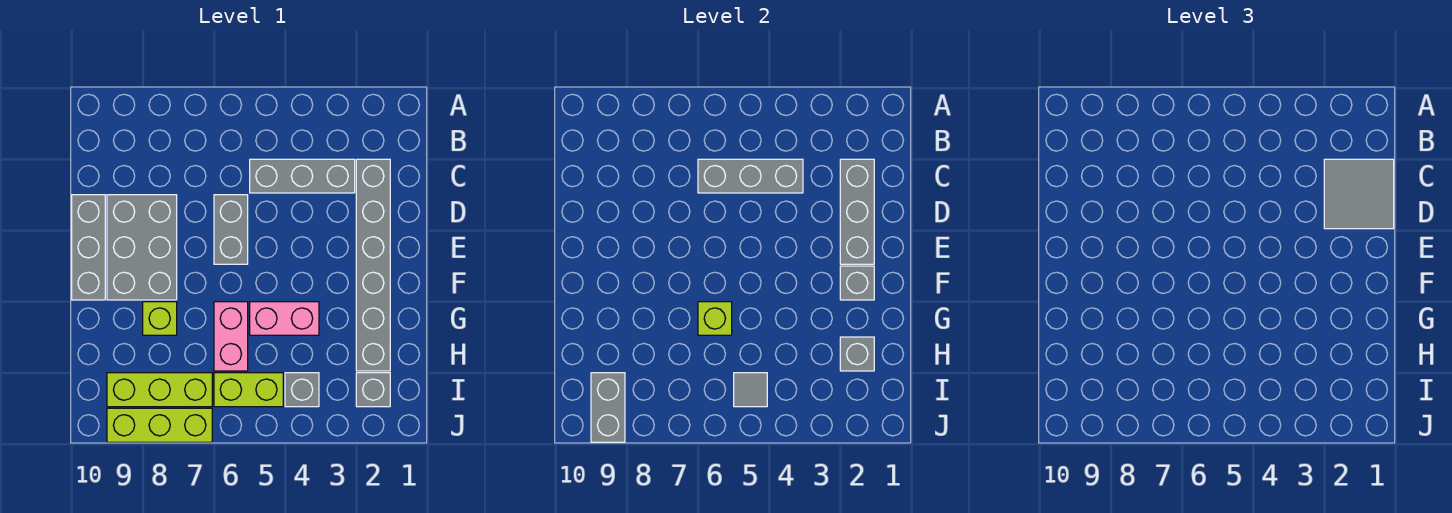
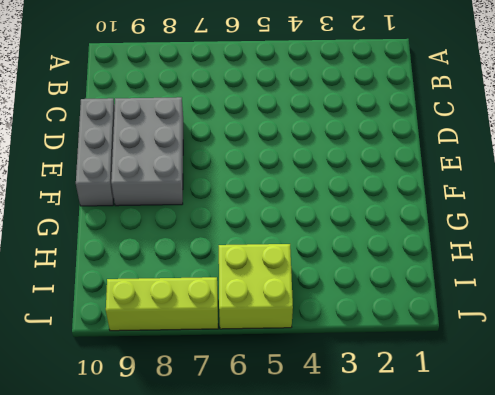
lime 2x2 brick [219,244,293,329] -> lime 1x2 brick [214,373,283,407]
none -> grey 1x6 brick [356,159,390,371]
none -> grey 1x3 brick [250,159,355,193]
none -> grey 1x2 brick [214,195,248,264]

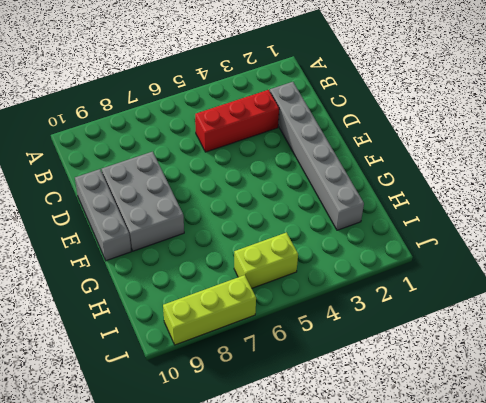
red 1x3 brick [195,90,279,152] -> grey 1x3 brick [250,159,355,193]
none -> grey 1x2 brick [214,195,248,264]
none -> pink 1x2 brick [250,302,319,335]
none -> pink 1x2 brick [214,302,248,371]

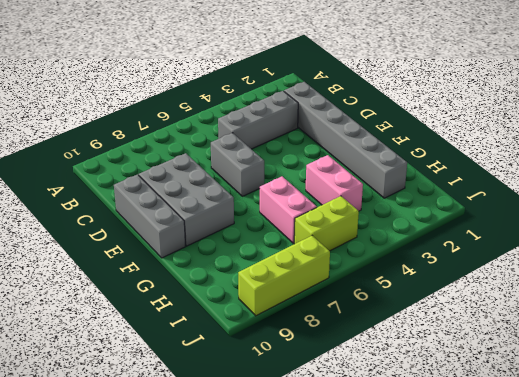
pink 1x2 brick [306,155,363,211] -> pink 1x2 brick turned to [250,302,319,335]
none -> lime 1x1 brick [143,302,177,335]
none -> grey 1x1 brick [356,373,390,407]
none -> grey 1x1 brick [285,373,319,407]

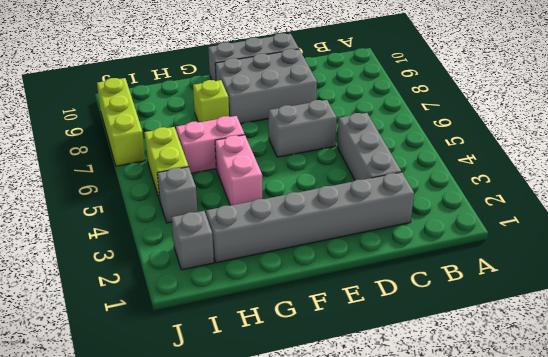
none -> lime 1x3 brick [107,373,212,407]
none -> grey 1x3 brick [840,159,874,264]
none -> grey 1x3 brick [698,159,803,193]

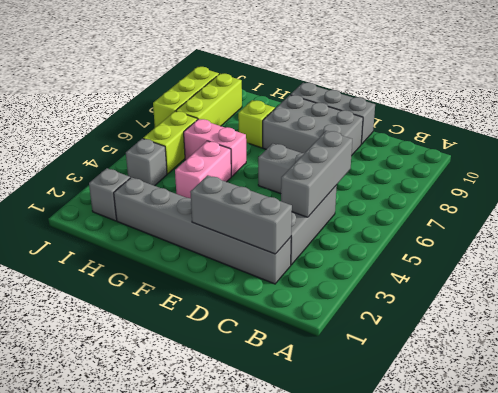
none -> grey 1x1 brick [840,266,874,300]
none -> lime 1x1 brick [698,302,732,335]
none -> grey 1x1 brick [840,337,874,371]

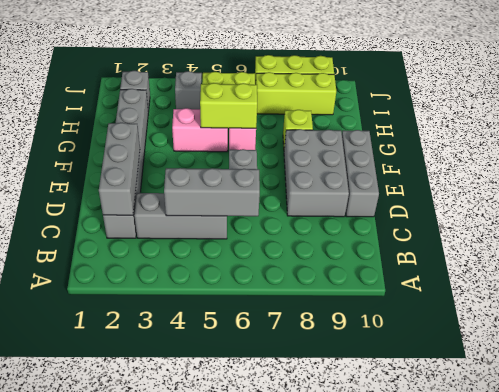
lime 1x2 brick [200,83,257,128] -> lime 1x1 brick [698,302,732,335]
none -> grey 1x1 brick [840,266,874,300]
none -> grey 1x1 brick [840,337,874,371]
none -> grey 1x1 tile [734,373,767,407]

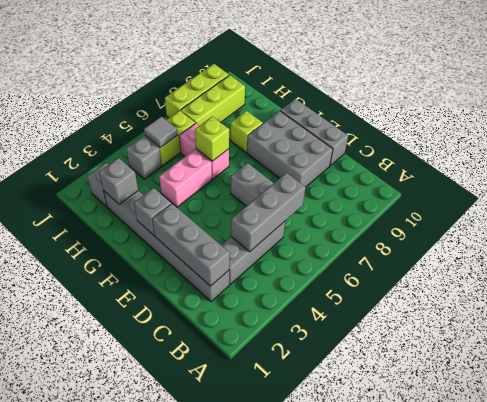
none -> grey 1x2 brick [591,373,625,442]
none -> grey 2x2 tile [1324,159,1394,229]

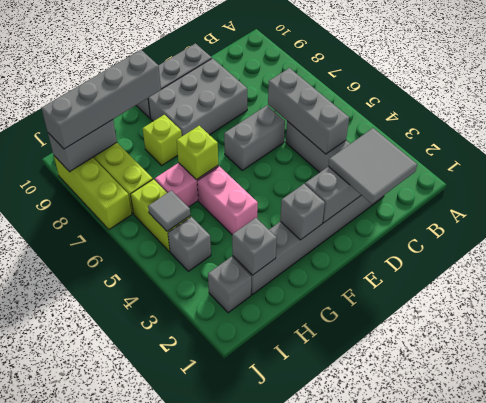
grey 1x4 brick [41,50,161,149] -> none

